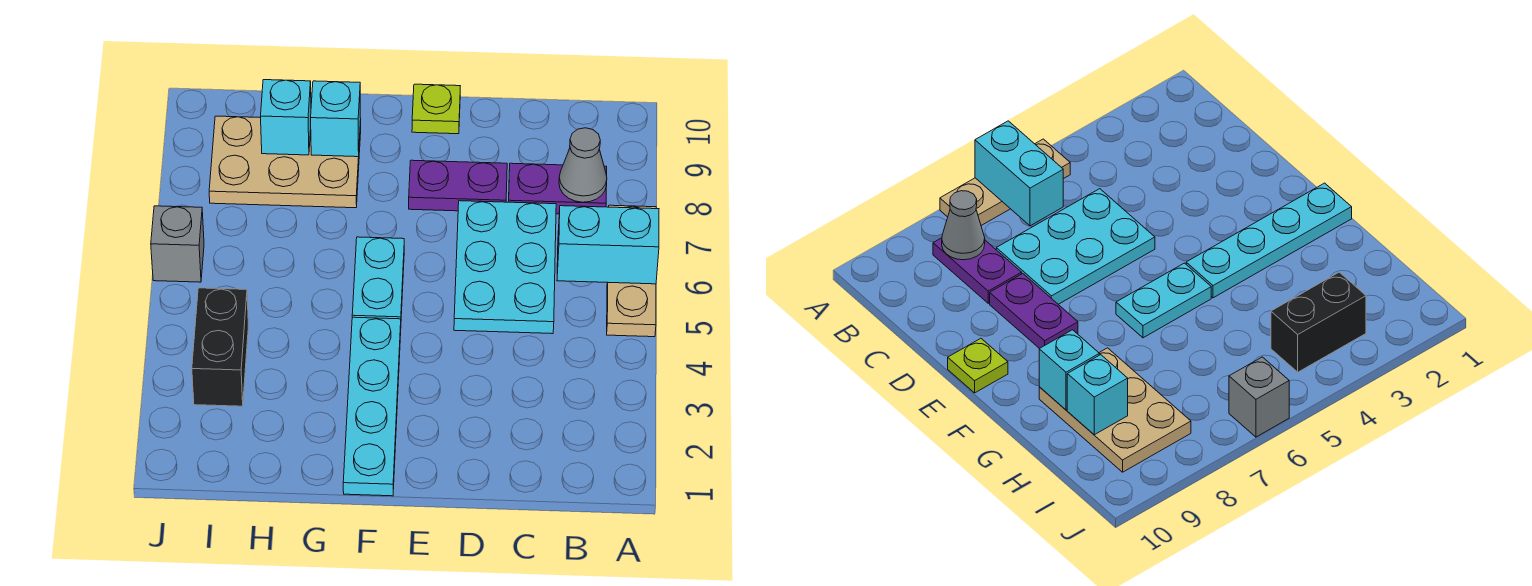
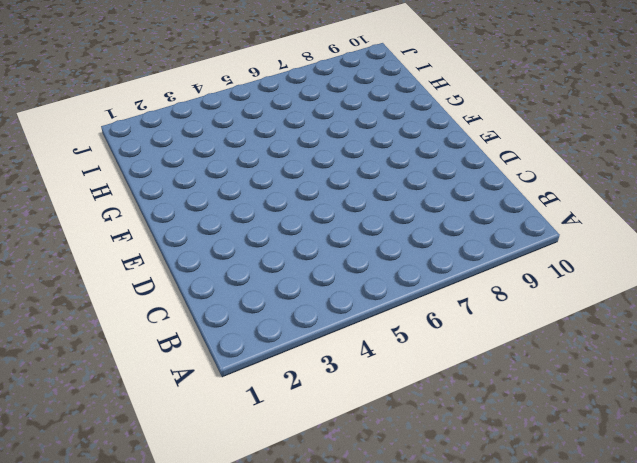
none -> tan 1x3 plate [607,205,656,337]
none -> purple 1x2 plate [509,163,607,214]
none -> cyan 2x3 plate [454,201,556,334]

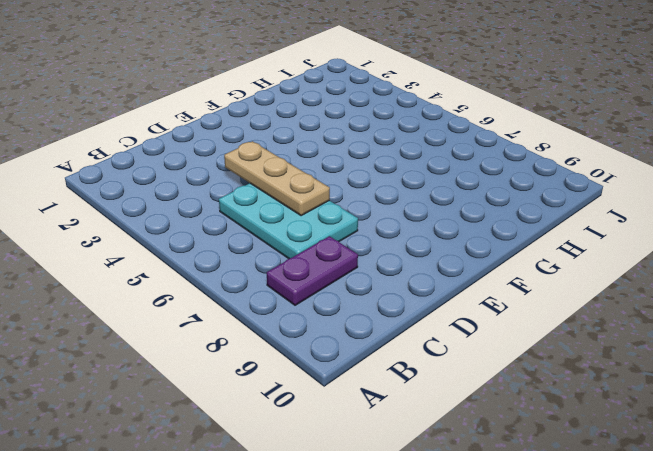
tan 1x3 plate [224,141,330,216] -> tan 1x3 plate moved to [607,205,656,337]
none -> purple 1x2 plate [409,160,507,211]
none -> lime 1x1 plate [412,84,460,134]
none -> cyan 1x4 plate [343,317,401,496]

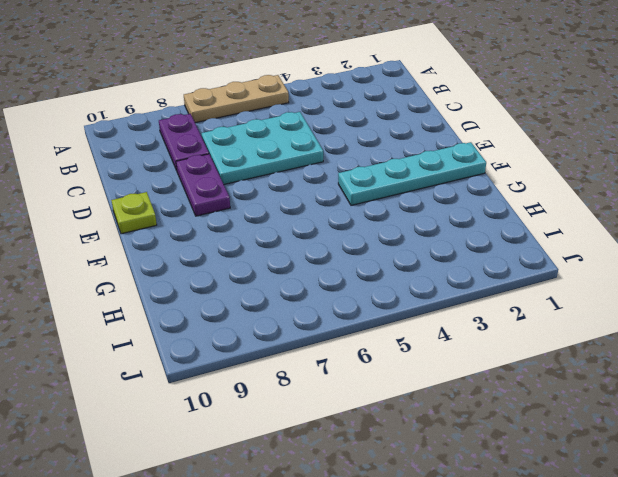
none -> cyan 1x2 plate [352,237,404,319]
none -> tan 2x3 plate [209,116,361,208]
none -> black 1x2 brick [192,288,248,406]

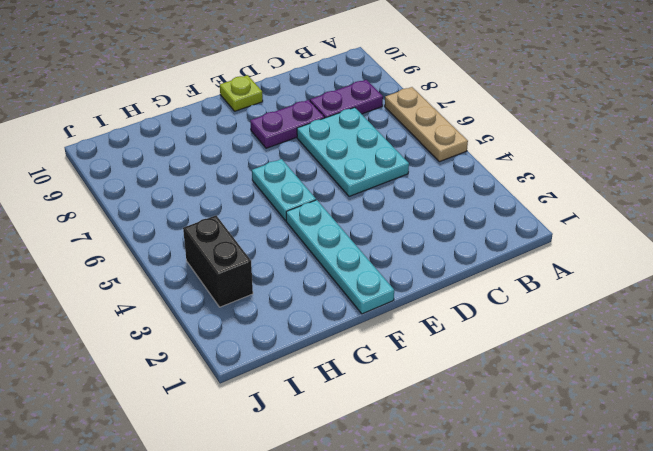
none -> tan 2x3 plate [209,116,361,208]
none -> grey 1x1 brick [151,206,204,282]
none -> cyan 1x2 brick [557,206,659,284]

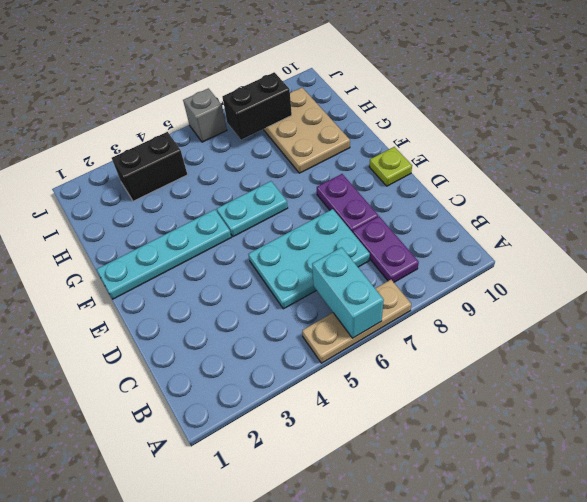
black 1x2 brick [222,72,292,140] -> none
none -> grey 1x1 cone [559,128,607,202]
none -> cyan 1x1 brick [311,81,361,157]
none -> cyan 1x1 brick [261,80,311,155]

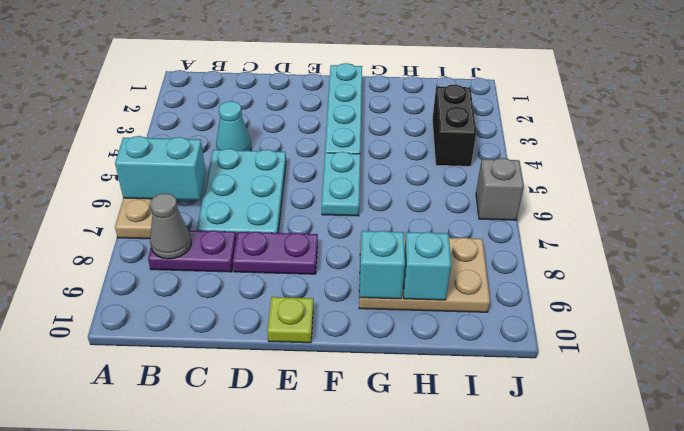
cyan 1x1 cone [216,101,251,151] -> none

